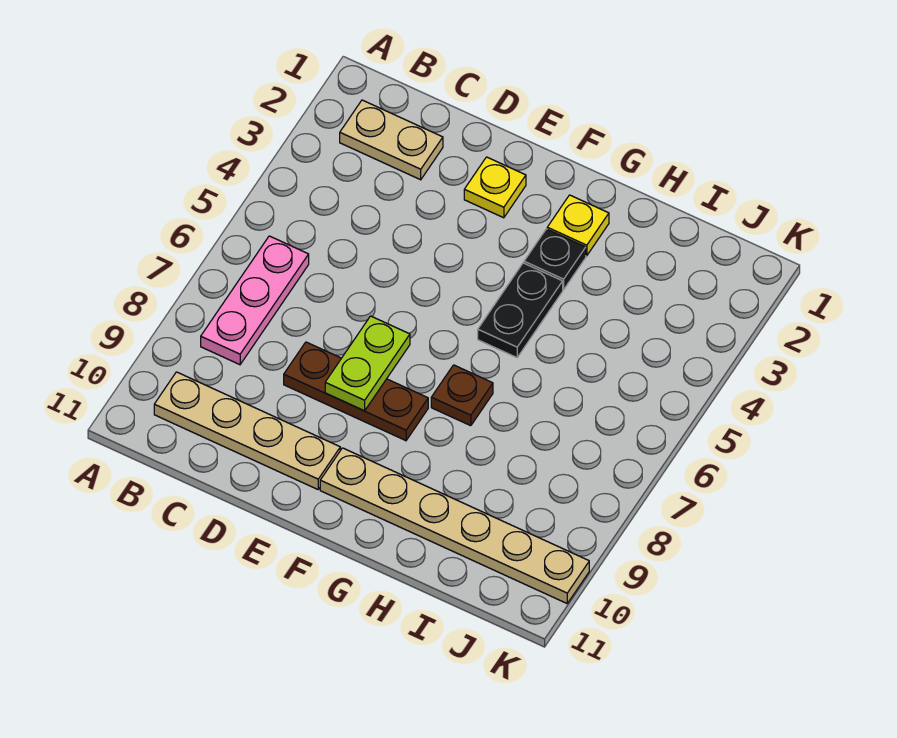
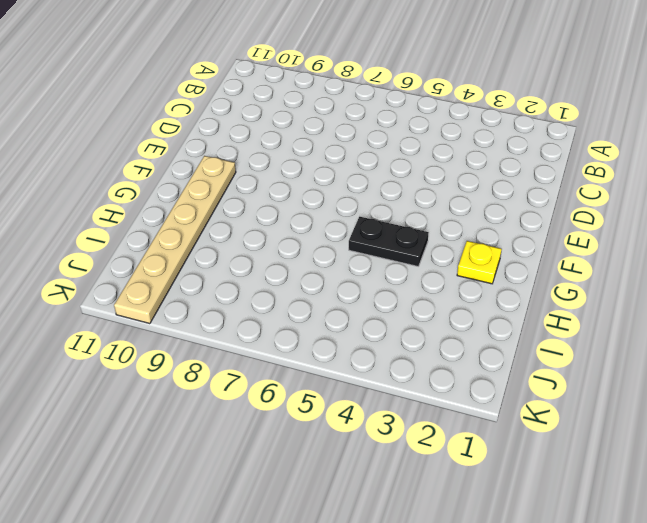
none -> tan 1x2 plate [340,100,443,180]
none -> pink 1x3 plate [201,236,309,365]

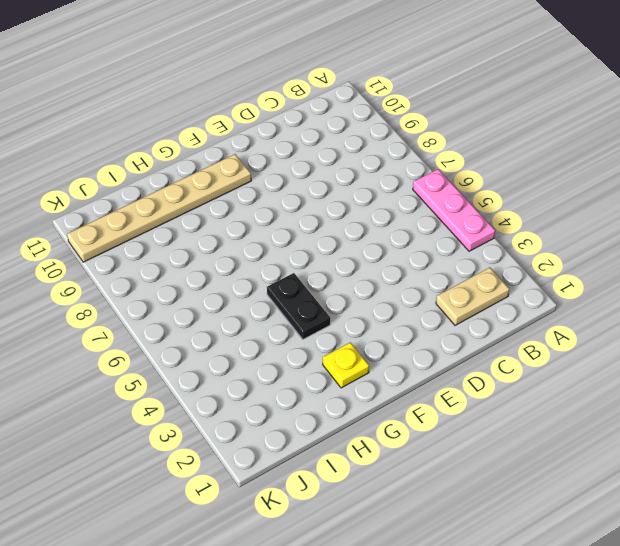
pink 1x3 plate [413,169,495,251] -> pink 1x3 plate moved to [201,236,309,365]
none -> tan 1x4 plate [154,372,340,489]
none -> brown 1x3 plate [284,342,428,441]

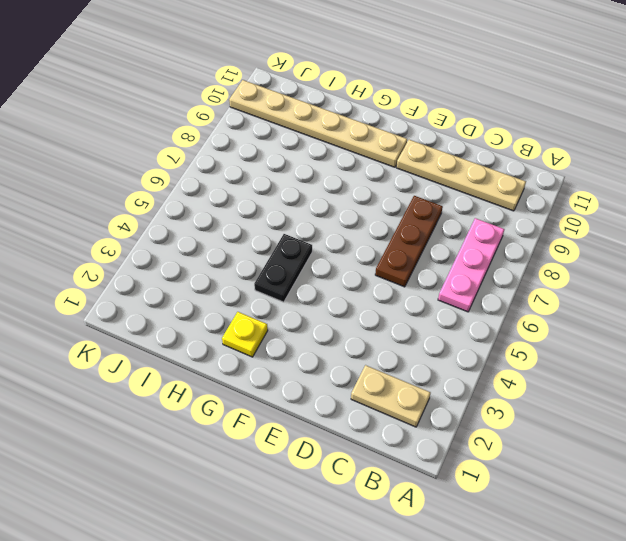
brown 1x3 plate [375,196,443,287] -> brown 1x3 plate turned to [284,342,428,441]
none -> yellow 1x1 plate [464,157,526,218]
none -> black 1x1 plate [524,229,586,290]

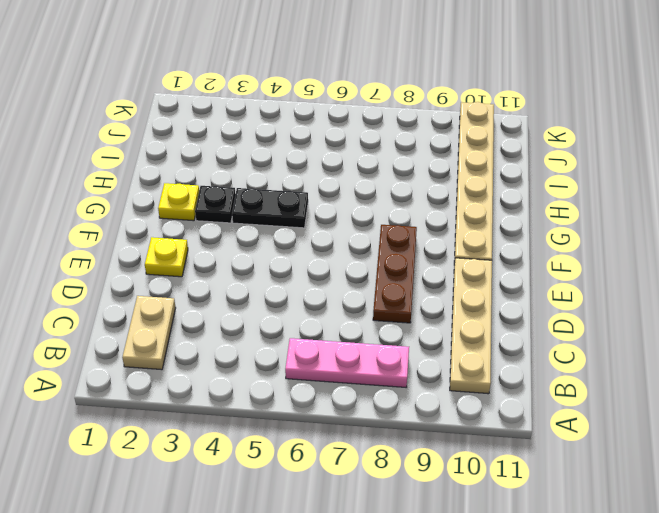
none -> brown 1x1 plate [431,365,493,426]
none -> lime 1x2 plate [325,316,410,411]

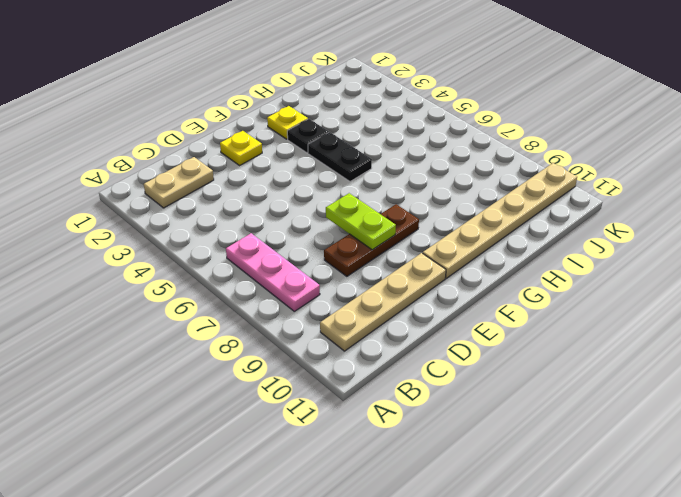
none -> brown 1x1 plate [431,365,493,426]

